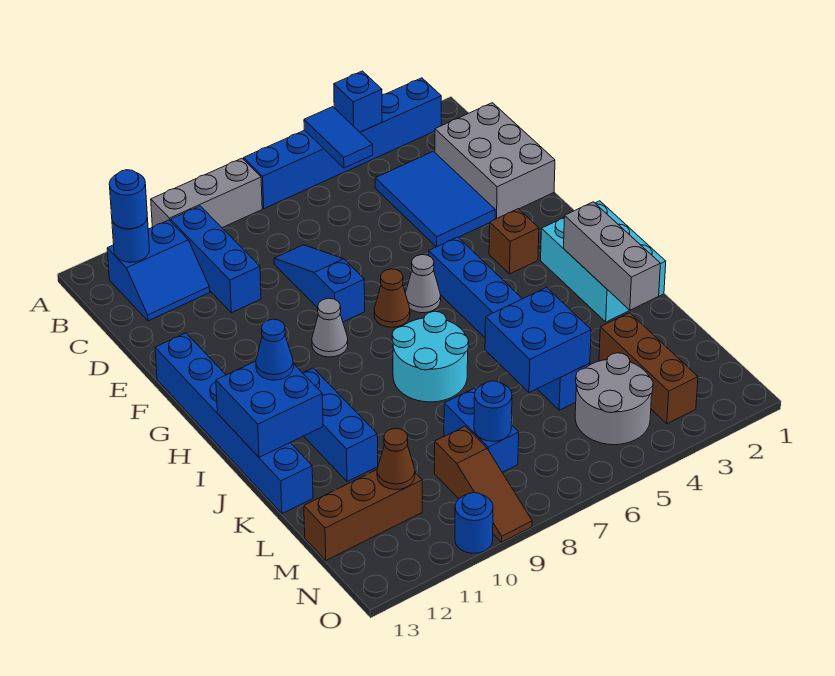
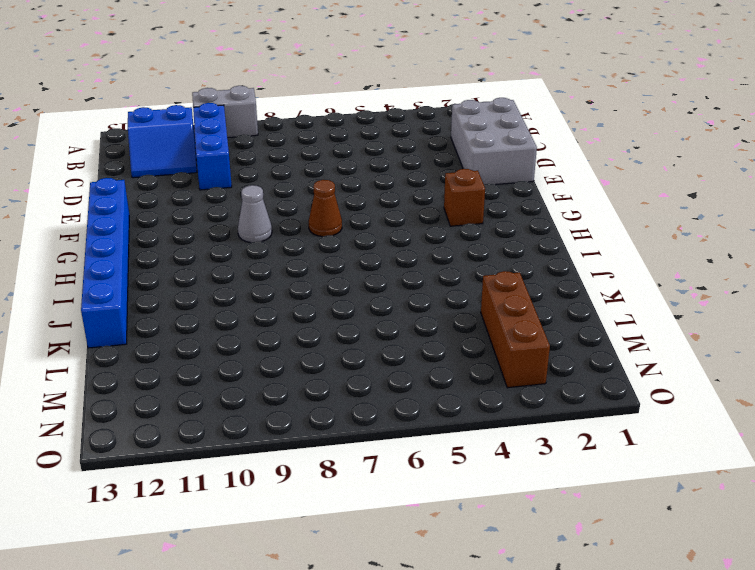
grey 1x2 brick [192,86,258,138] -> grey 1x3 brick [151,158,262,228]
none -> blue 1x6 brick [244,78,441,209]
none -> blue 2x3 tile [375,151,495,247]
none -> blue 1x3 slope [274,245,365,322]
none -> blue 1x6 brick [429,237,590,410]

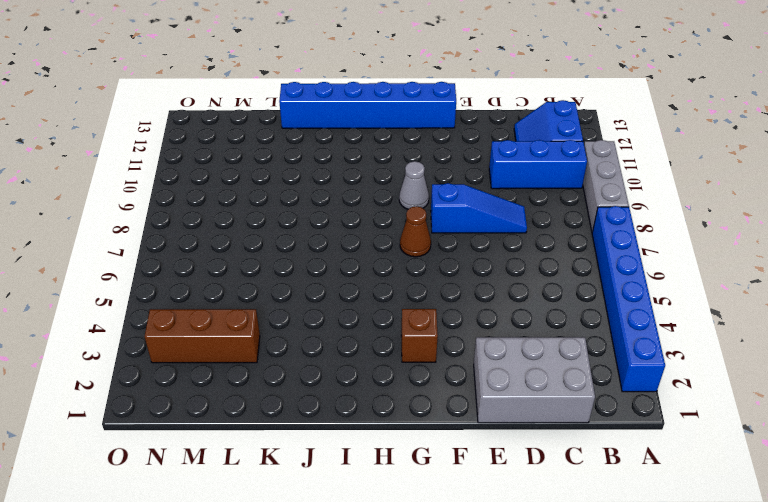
none -> blue 2x3 tile [375,151,495,247]
none -> blue 1x6 brick [429,237,590,410]
none -> grey 1x1 cone [405,255,441,313]
none -> cyan 2x3 brick [541,201,666,322]

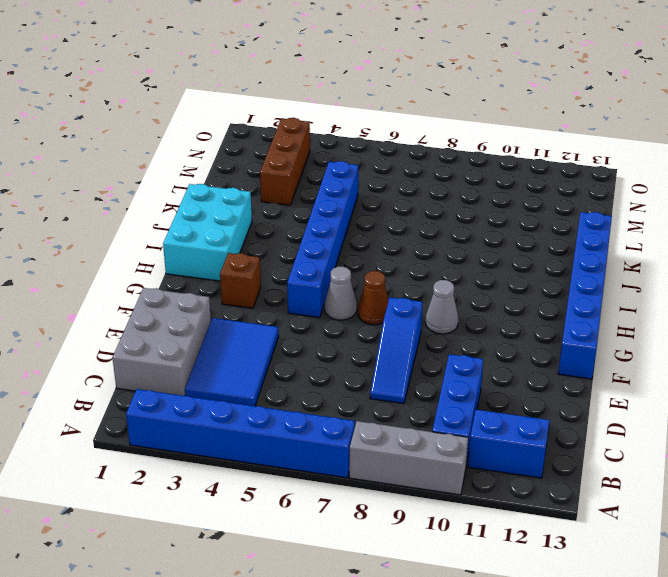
none -> cyan 2x2 round brick [392,311,469,402]
none -> blue 1x3 brick [303,368,378,482]
none -> blue 1x2 brick [444,388,519,472]
none -> grey 2x2 round brick [575,353,653,445]

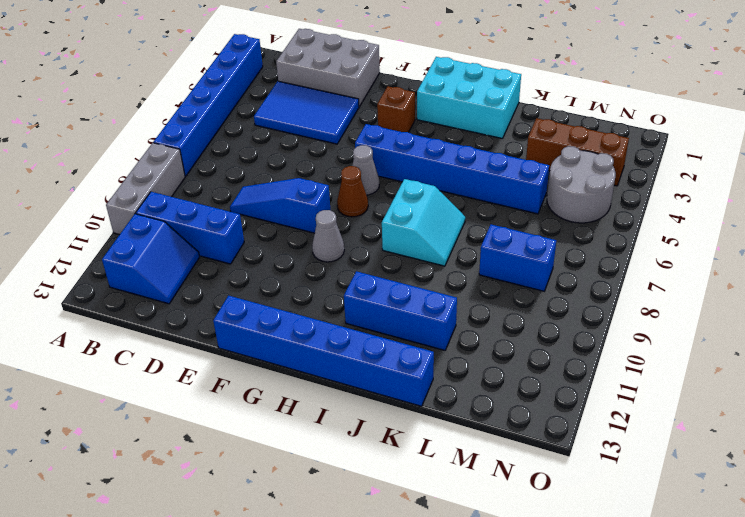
cyan 2x2 slope [382,179,465,266] -> cyan 2x2 round brick [392,311,469,402]
none -> brown 1x3 slope [435,426,532,542]
none -> brown 1x3 brick [304,470,422,560]
none -> blue 1x1 round brick [455,493,493,553]
none -> blue 1x1 brick [334,71,382,132]

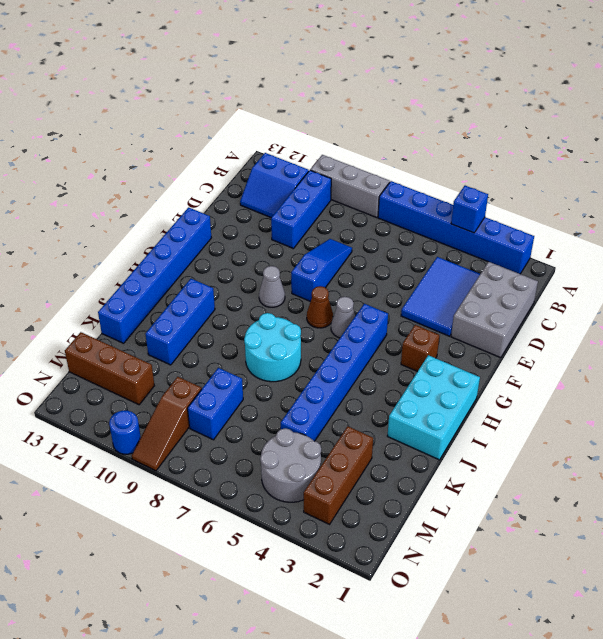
none -> blue 1x2 tile [304,107,373,168]
none -> blue 1x1 round brick [112,218,149,262]
none -> grey 1x3 brick [564,202,660,310]
none -> blue 2x2 brick [216,361,323,457]

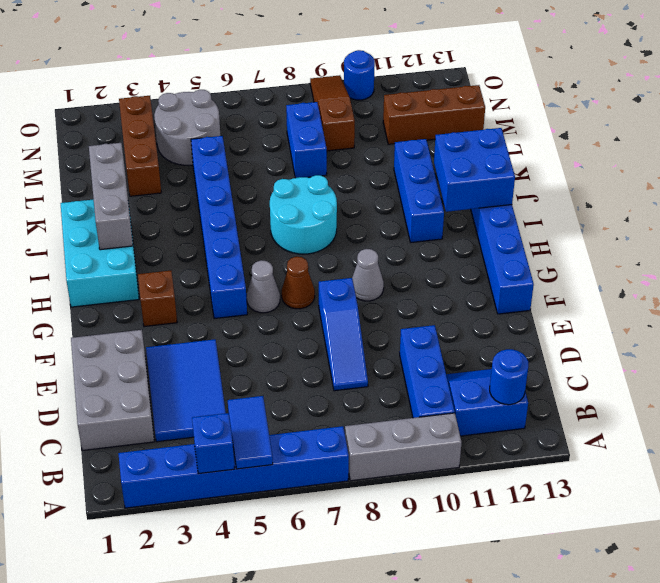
none -> blue 2x2 brick [485,288,591,393]
none -> blue 1x1 round brick [474,381,512,442]
none -> brown 1x1 cone [377,429,415,490]
none -> blue 1x1 round brick [109,170,147,229]

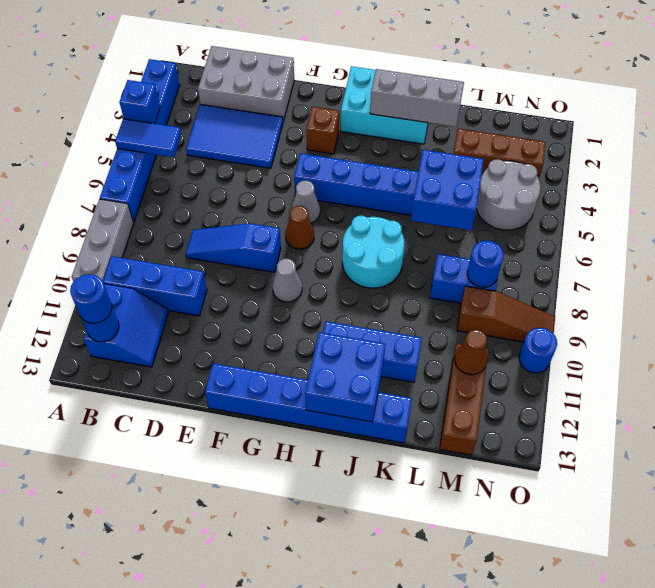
none -> blue 1x1 cone [256,319,293,380]

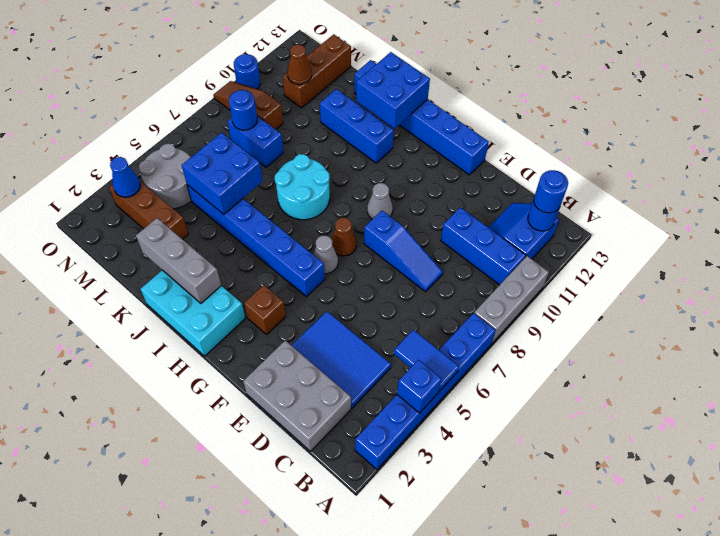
blue 1x1 cone [110,157,140,197] -> blue 1x1 cone moved to [256,319,293,380]

